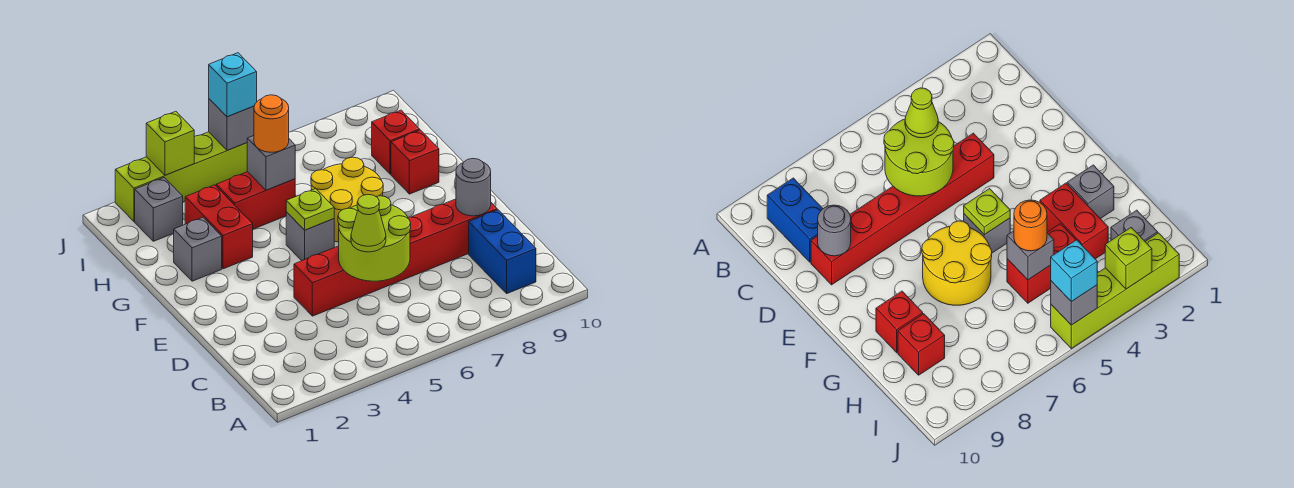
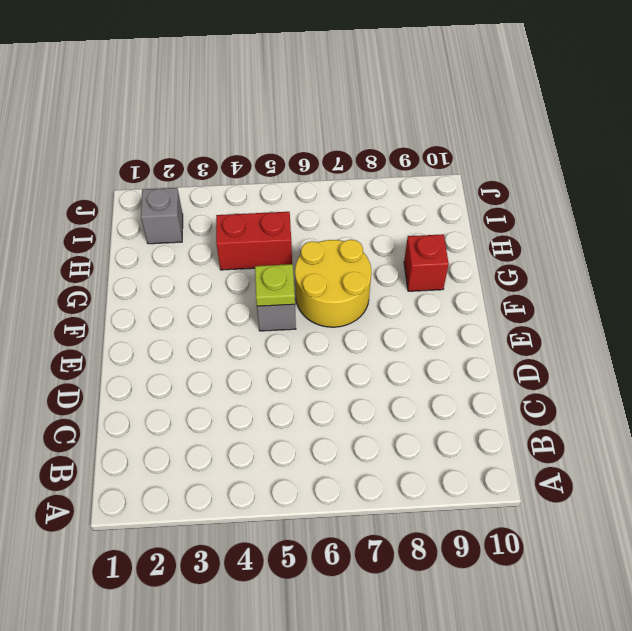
none -> blue 1x2 brick [469,210,536,293]
none -> red 1x6 brick [294,199,497,316]
none -> grey 1x1 brick [174,217,222,281]

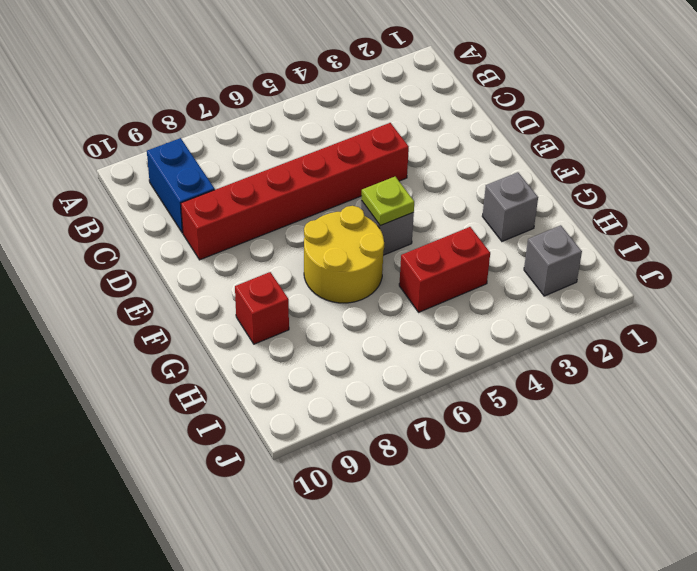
none -> red 1x2 brick [185,185,253,269]
none -> red 1x1 brick [372,110,420,174]
none -> lime 1x4 brick [115,132,247,221]

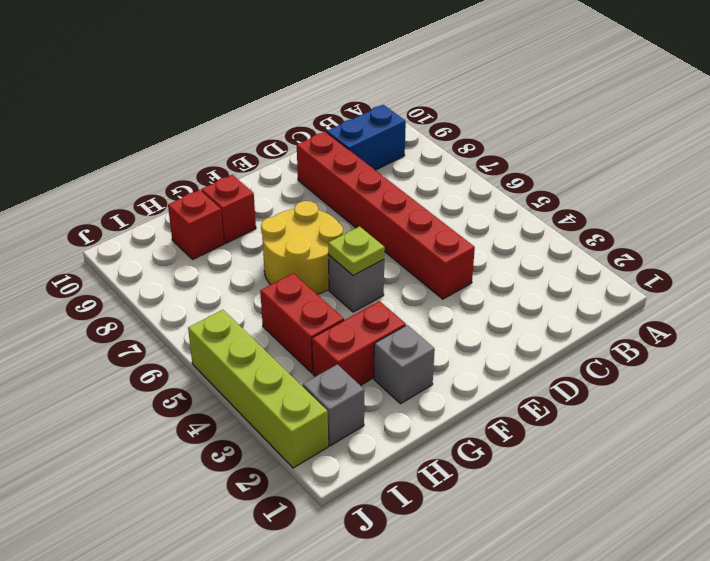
none -> lime 2x2 round brick [338,196,411,281]
none -> grey 1x1 round brick [456,159,491,216]
none -> grey 1x1 brick [247,136,295,190]

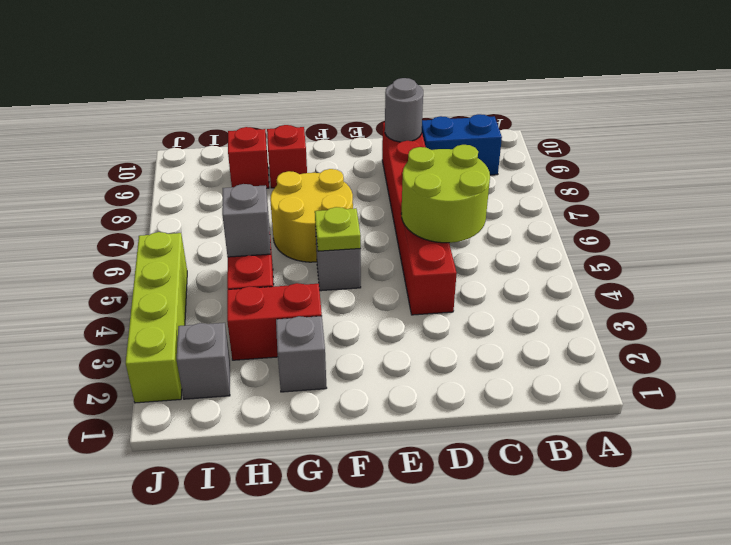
none -> lime 1x1 brick [146,111,194,175]
none -> grey 1x1 brick [209,99,254,150]
none -> lime 1x1 cone [351,195,386,252]

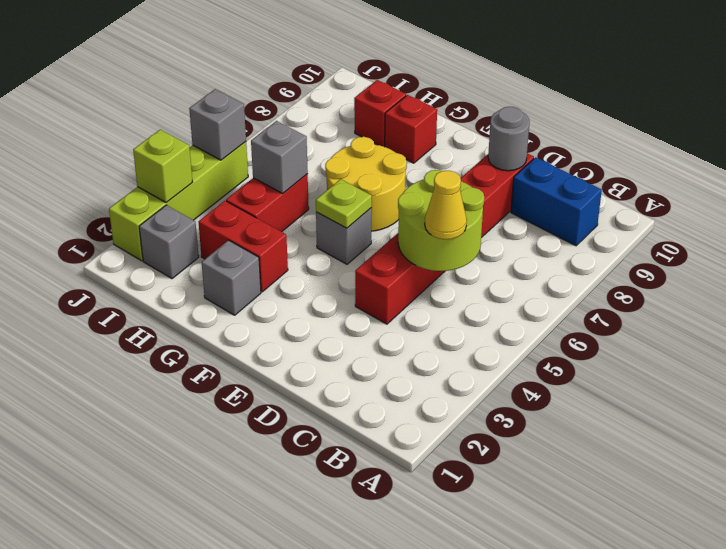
yellow 1x1 cone [425,171,467,239] -> lime 1x1 cone [351,195,386,252]
none -> orange 1x1 round brick [254,95,289,152]
none -> cyan 1x1 brick [209,53,257,117]

